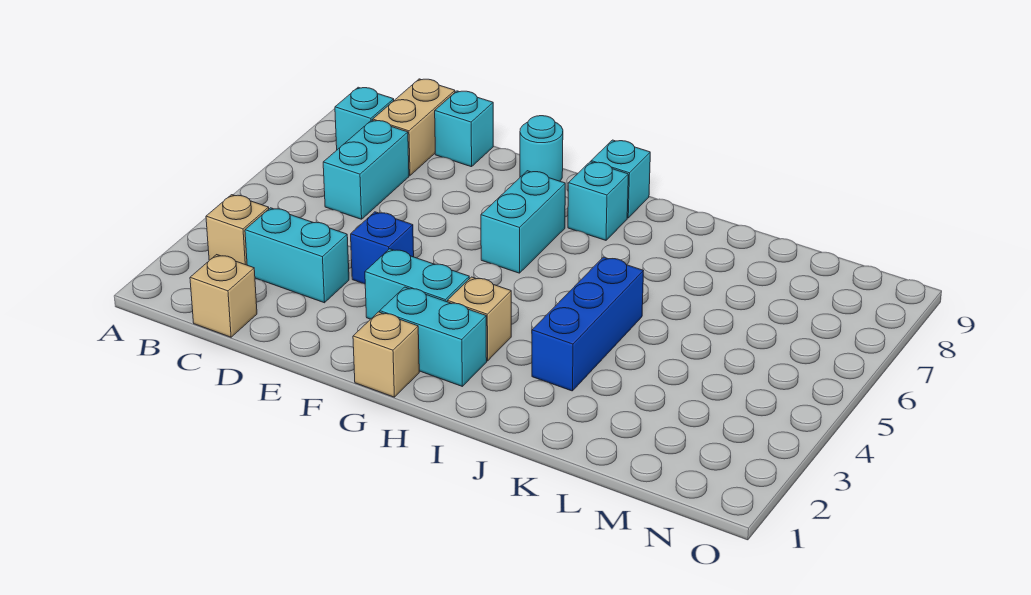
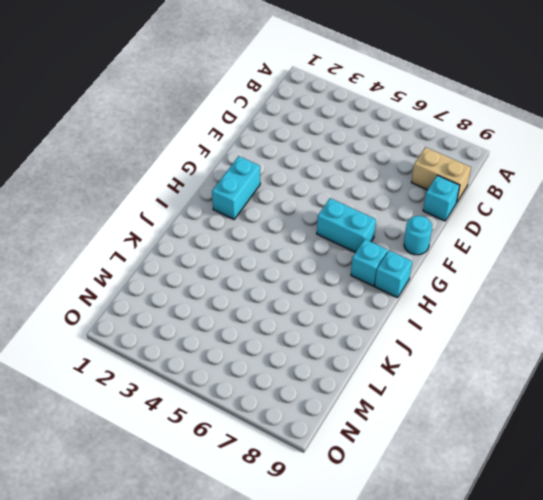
none -> tan 1x1 brick [206,195,269,265]
none -> cyan 1x1 brick [335,87,394,150]
none -> tan 1x1 brick [190,255,257,337]

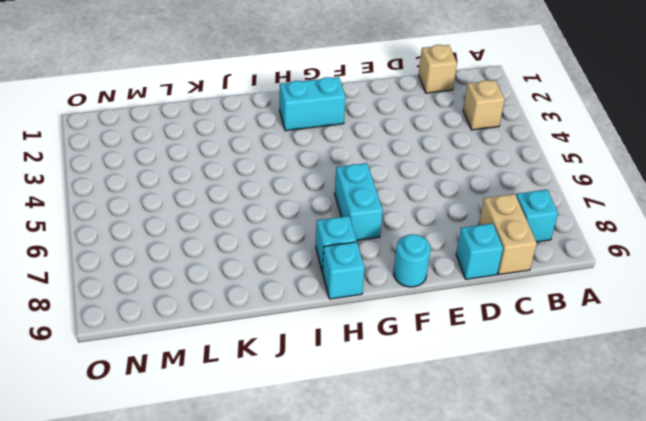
none -> cyan 1x2 brick [245,208,349,303]
none -> cyan 1x2 brick [323,120,409,219]
none -> blue 1x1 brick [351,212,414,284]

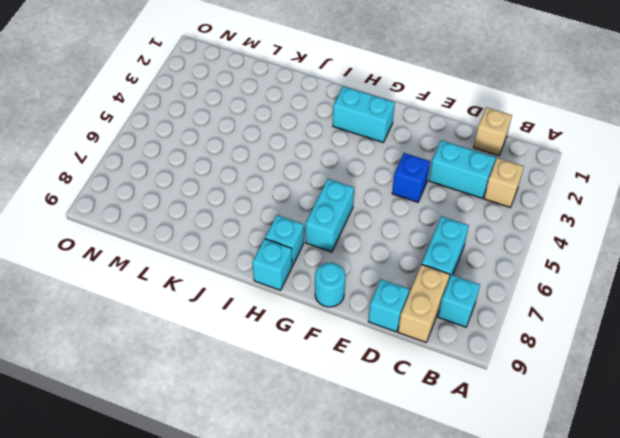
none -> cyan 1x2 brick [365,249,469,319]
none -> tan 1x1 brick [353,312,419,397]
none -> tan 1x1 brick [447,277,511,361]

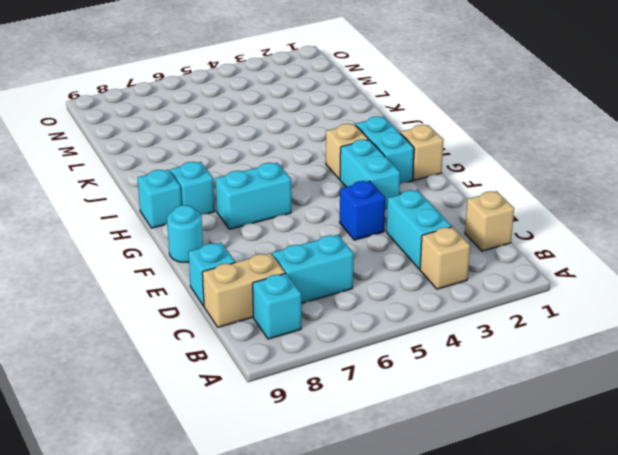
none -> blue 1x3 brick [532,257,643,391]

